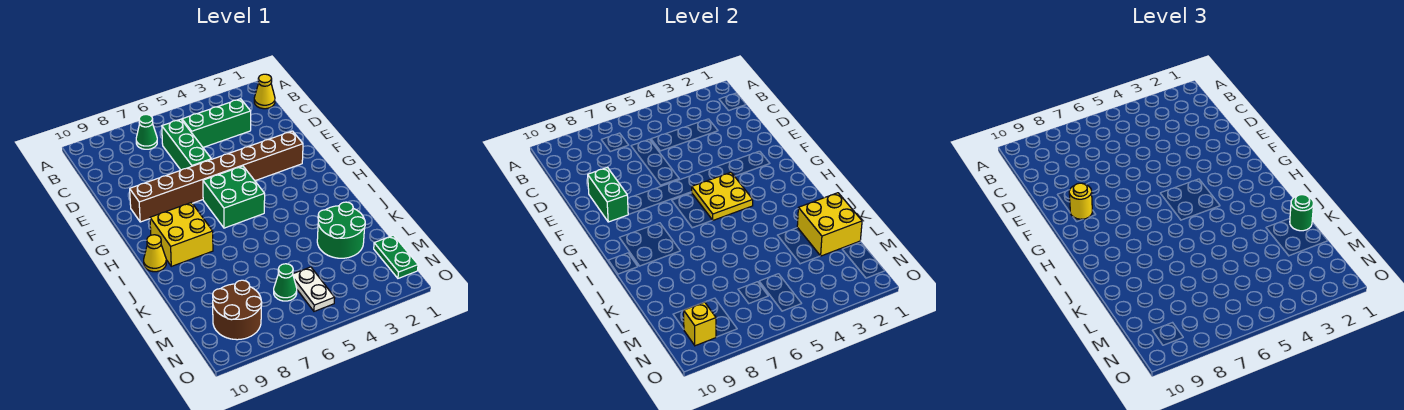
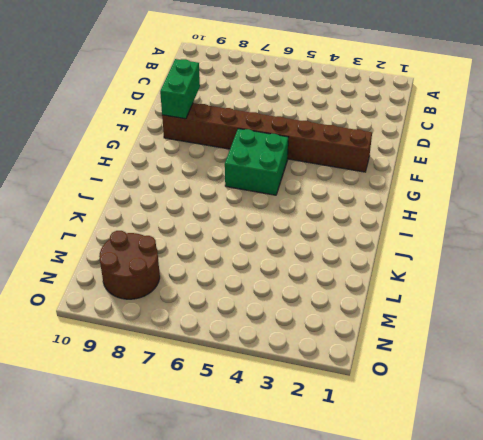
none -> yellow 1x1 cone [254,74,275,109]
none -> green 1x1 cone [136,114,157,149]
none -> green 1x3 brick [182,99,251,147]

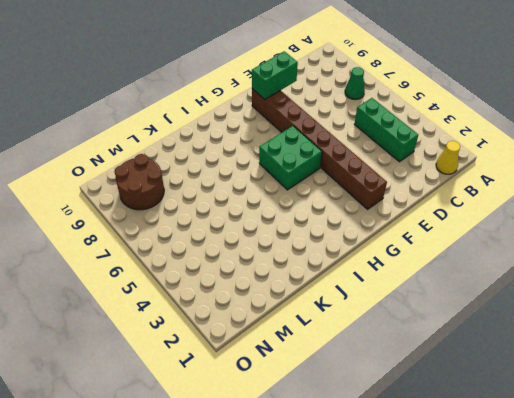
none -> green 1x3 brick [162,119,211,170]
none -> yellow 2x2 brick [150,203,213,266]
none -> yellow 1x1 cone [144,235,166,272]

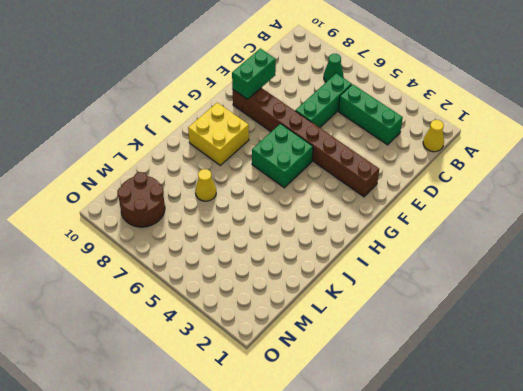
yellow 1x1 cone [195,169,216,201] -> yellow 1x1 cone moved to [144,235,166,272]
none -> green 2x2 round brick [317,202,365,258]
none -> green 1x2 plate [374,235,418,278]
none -> white 1x2 plate [293,267,335,311]

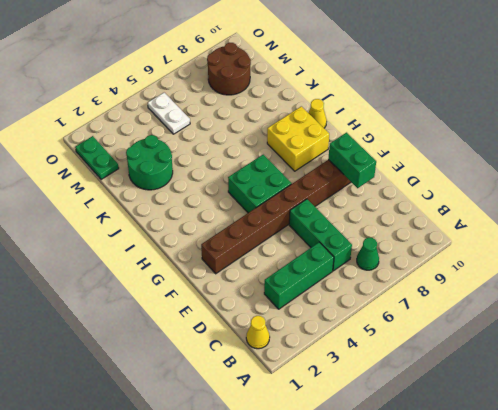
none -> green 1x1 cone [274,264,297,301]
none -> yellow 2x2 plate [692,172,753,220]
none -> yellow 2x2 brick [797,193,862,256]

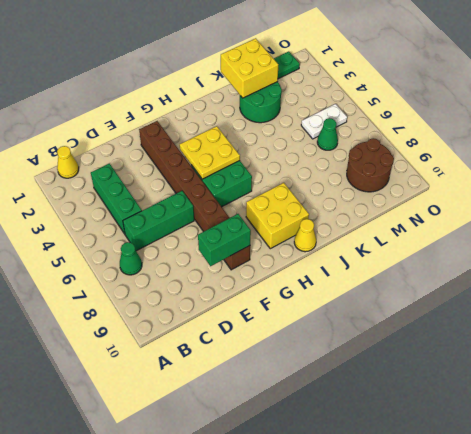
none -> yellow 1x1 brick [684,302,716,346]
none -> yellow 1x1 round brick [1069,183,1092,219]
none -> green 1x1 round brick [1290,195,1313,231]

